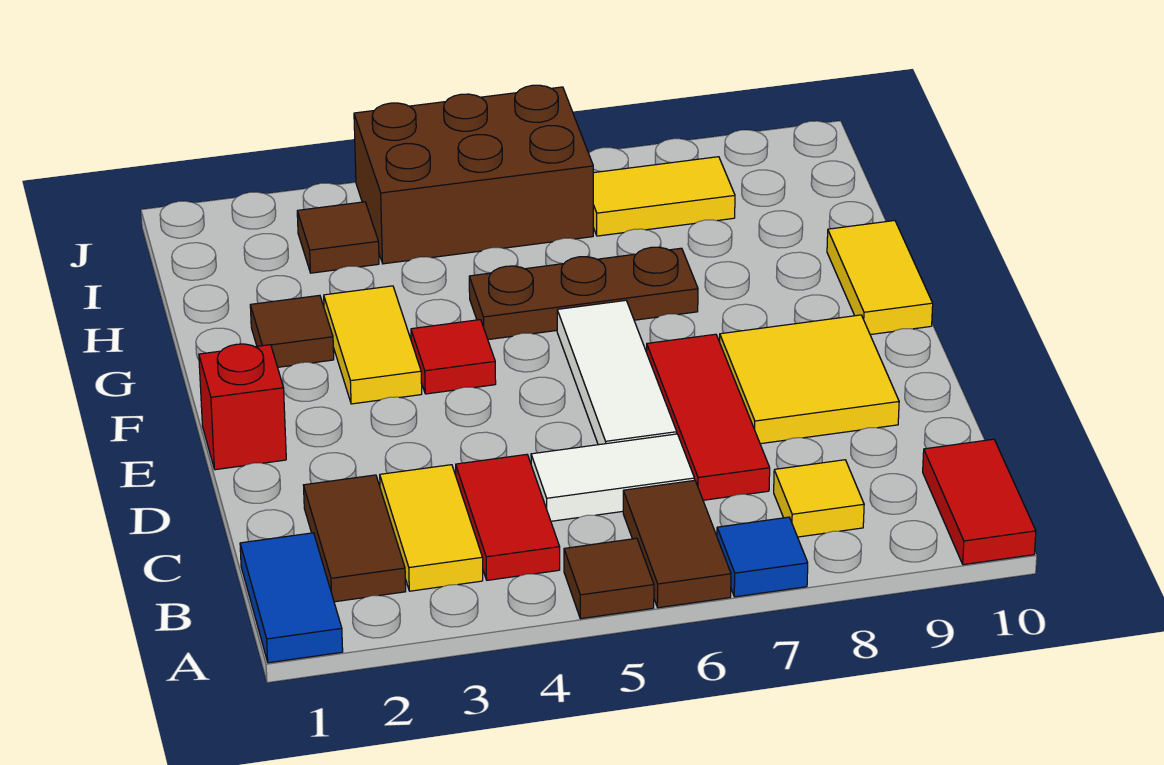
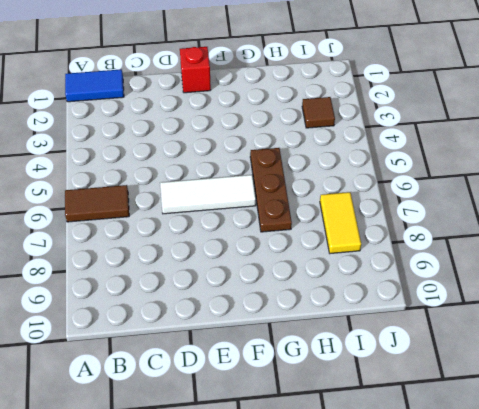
none -> brown 1x1 tile [564,538,654,619]
none -> blue 1x1 tile [717,517,808,597]
none -> red 1x2 tile [923,439,1036,565]

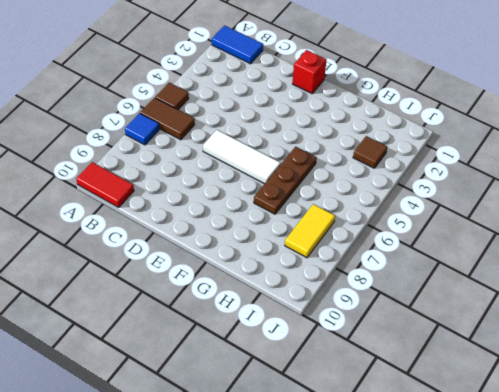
none -> brown 1x2 tile [304,475,406,602]
none -> yellow 1x2 tile [380,465,483,591]
none -> red 1x2 tile [456,454,560,580]

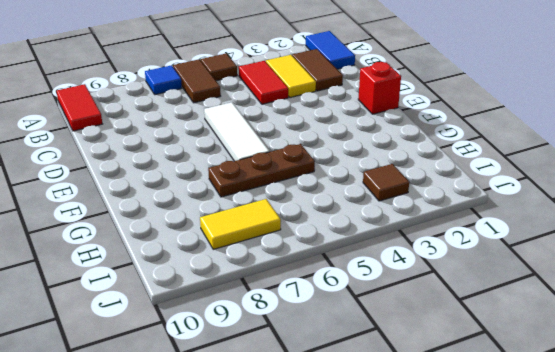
none -> yellow 1x1 tile [774,460,864,537]
none -> white 1x2 tile [531,434,694,521]
none -> red 1x3 tile [647,334,770,500]

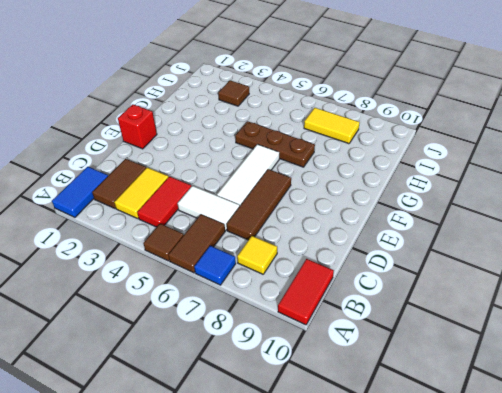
brown 1x3 tile [227,169,291,240] -> red 1x3 tile [647,334,770,500]
none -> yellow 2x2 tile [720,315,899,444]
none -> yellow 1x2 tile [324,286,422,404]
none -> red 1x1 tile [411,320,496,394]

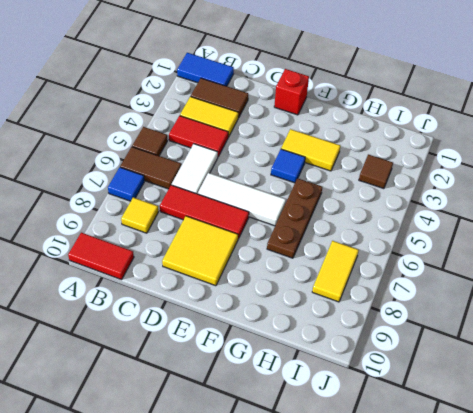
blue 1x1 tile [271,149,305,183] -> red 1x1 tile [411,320,496,394]
none -> yellow 1x2 tile [827,221,933,335]
none -> brown 1x1 tile [250,295,334,367]
none -> brown 2x3 brick [354,85,593,264]

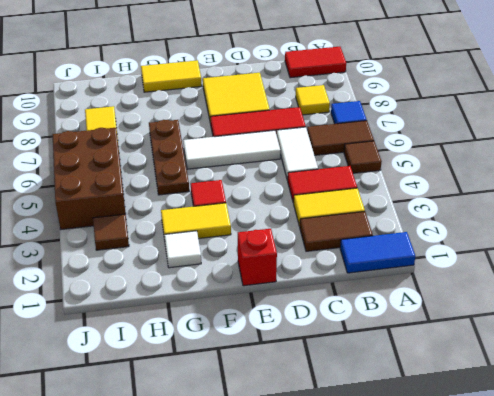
white 1x1 tile [164,231,201,268] -> brown 1x1 tile [250,295,334,367]

